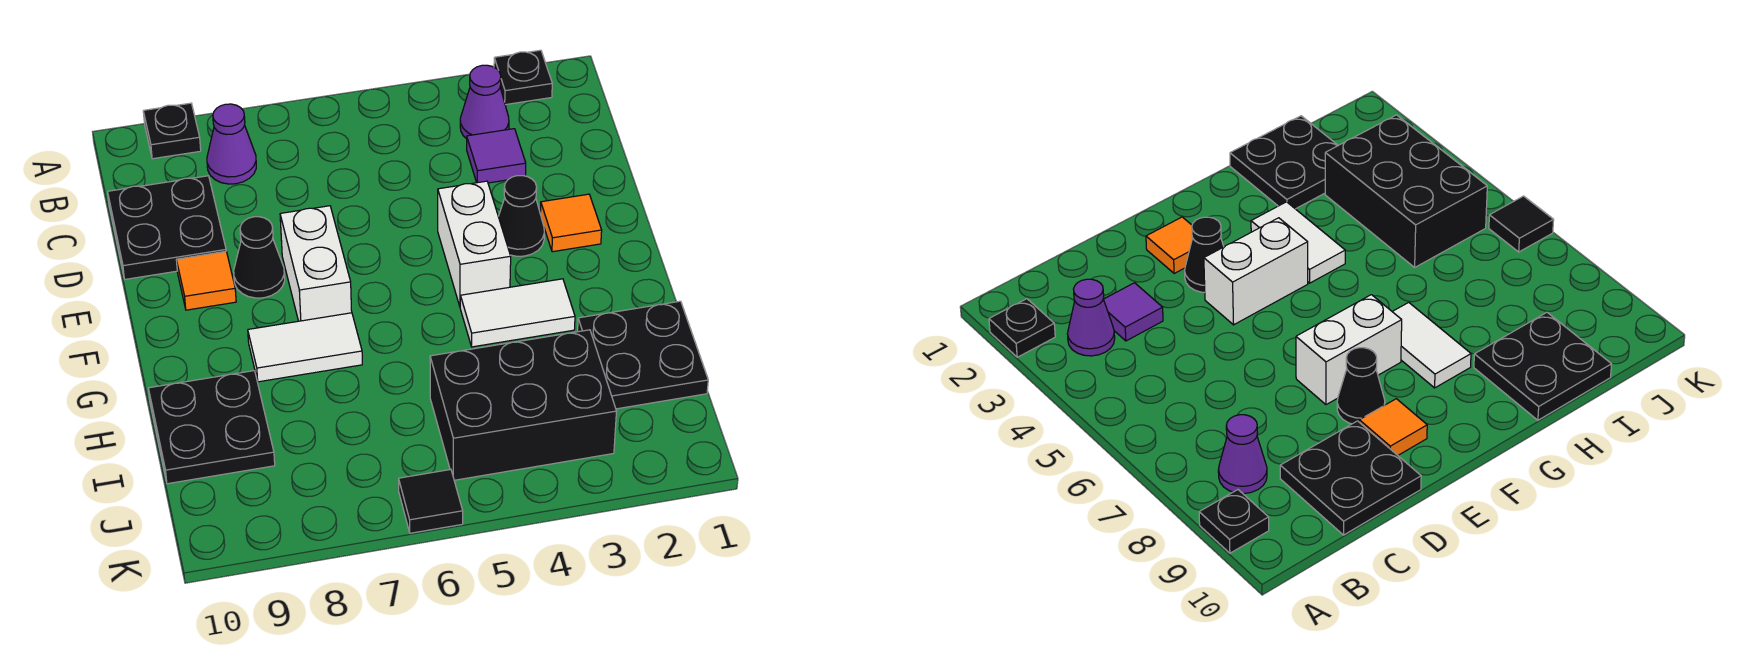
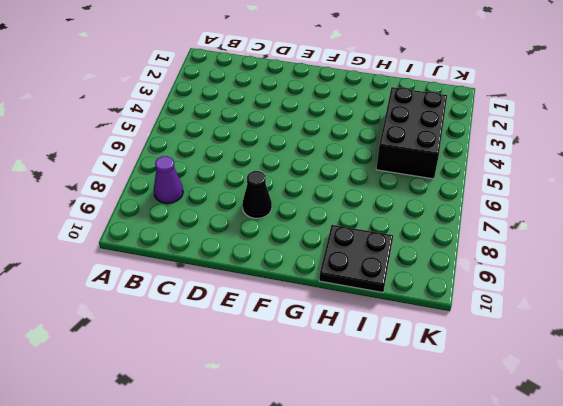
none -> black 1x1 plate [494,50,552,105]
none -> black 1x1 plate [143,103,201,159]
none -> purple 1x1 cone [460,65,509,139]

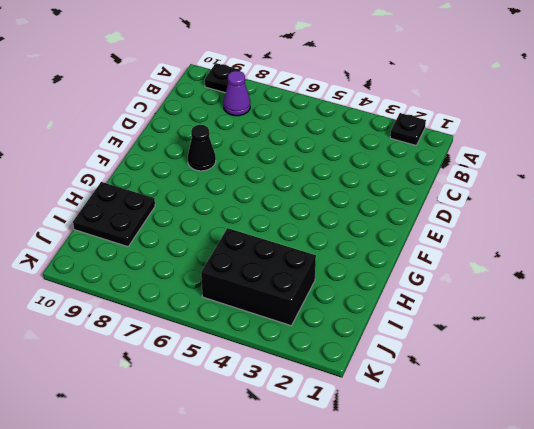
none -> purple 1x1 cone [460,65,509,139]
none -> purple 1x1 tile [467,129,526,183]
none -> black 2x2 plate [108,176,226,279]

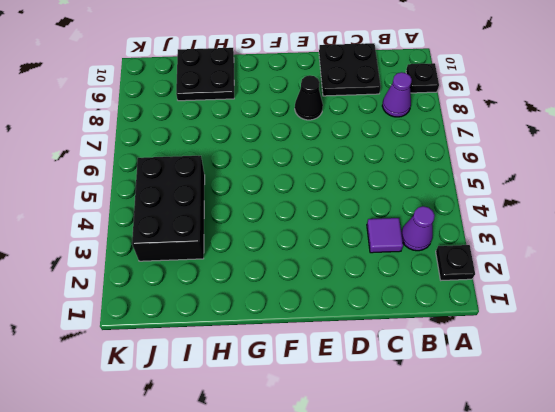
none -> orange 1x1 tile [540,194,602,252]
none -> black 1x1 cone [498,176,544,256]
none -> white 1x2 brick [438,181,511,306]

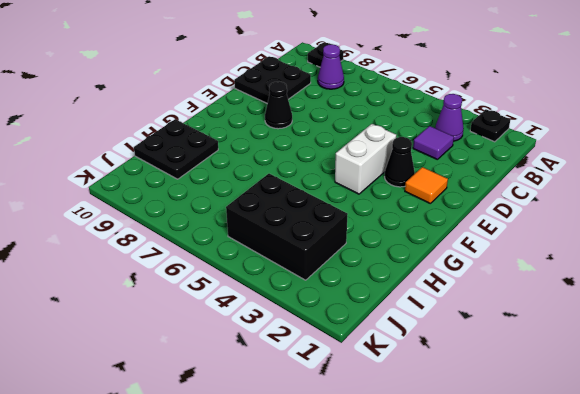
none -> white 1x2 brick [280,206,352,321]
none -> orange 1x1 tile [176,251,236,310]
none -> white 1x2 tile [460,279,575,347]

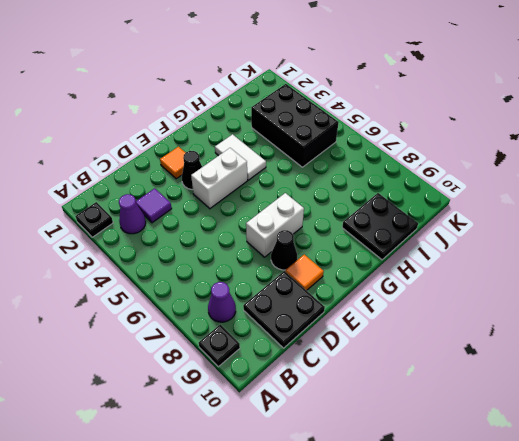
none -> white 1x2 tile [248,313,362,382]
none -> black 2x2 plate [578,301,708,409]
none -> black 1x1 tile [399,470,463,533]

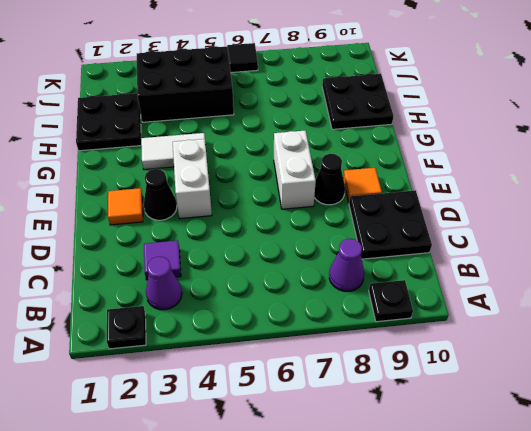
none -> white 1x2 tile [248,313,362,382]

